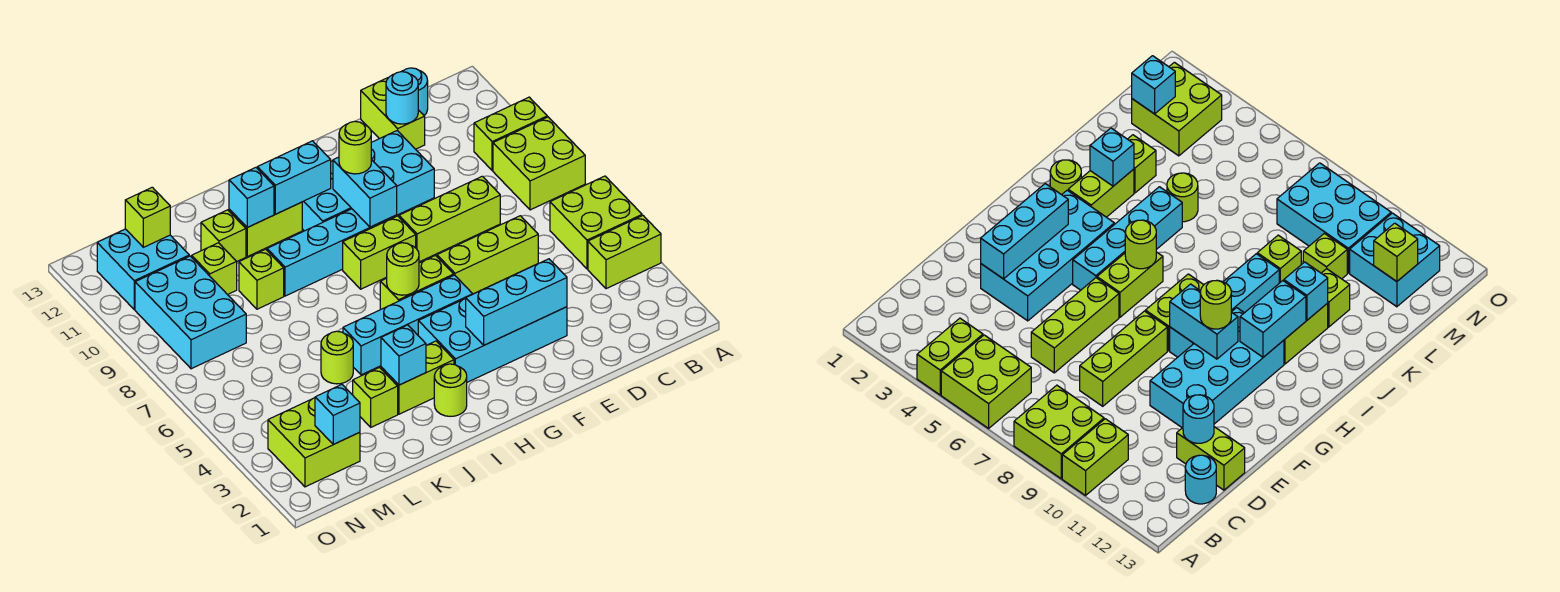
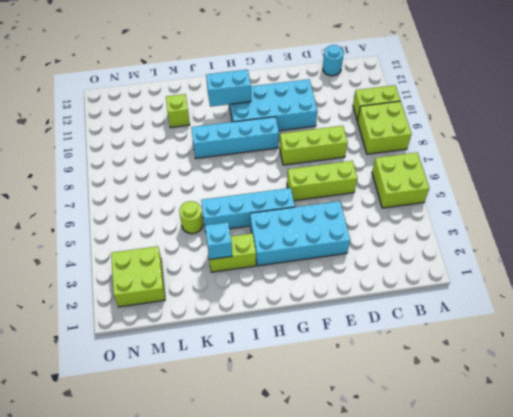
none -> lime 1x2 brick [588,216,661,289]
none -> lime 1x2 brick [361,78,425,149]
none -> lime 1x2 brick [380,256,454,310]
none -> lime 1x2 brick [343,216,416,289]

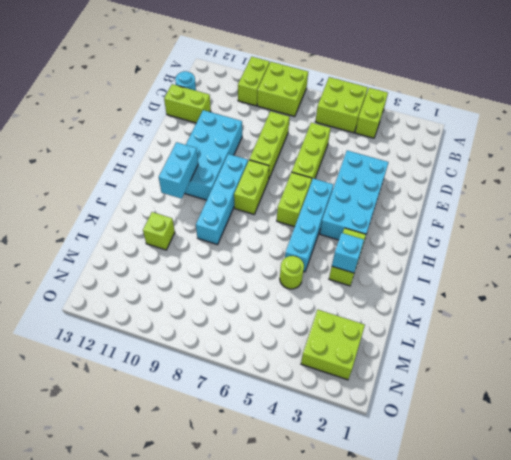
none -> lime 1x1 round brick [434,364,467,416]
none -> lime 1x2 brick [229,202,302,257]
none -> lime 1x1 brick [353,368,398,427]
none -> lime 1x1 brick [239,249,284,309]

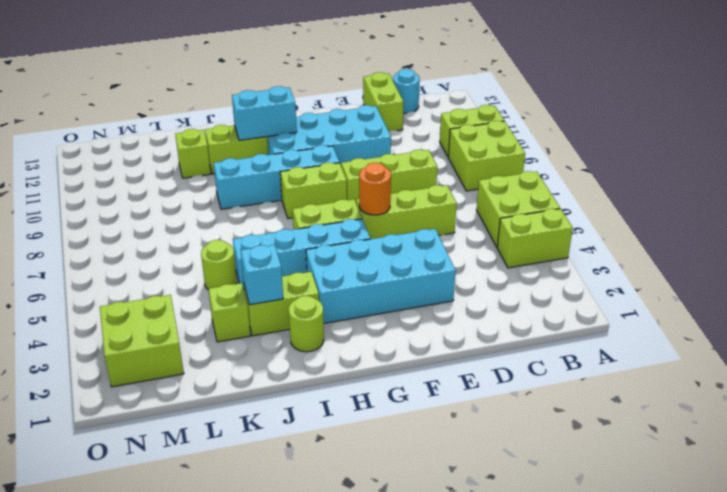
orange 1x1 round brick [359,163,391,215] -> none
none -> lime 1x1 brick [239,249,284,309]
none -> lime 1x1 brick [192,243,237,295]
none -> cyan 2x3 brick [135,256,246,369]
none -> cyan 2x2 brick [97,229,189,309]

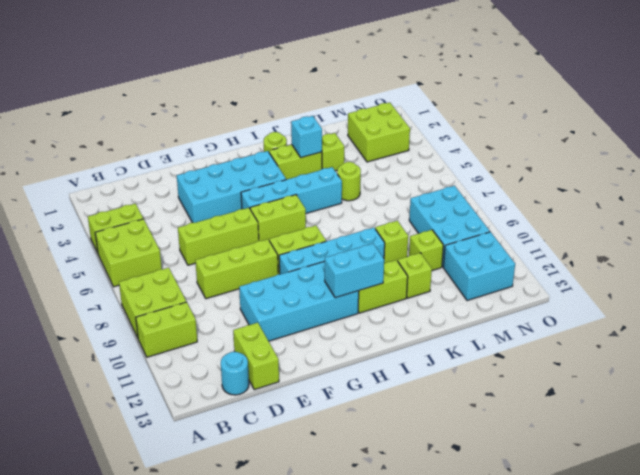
none -> cyan 1x1 round brick [386,72,418,124]
none -> cyan 1x3 brick [465,259,567,345]
none -> cyan 1x2 brick [333,157,397,227]
none -> lime 1x1 round brick [387,243,419,295]

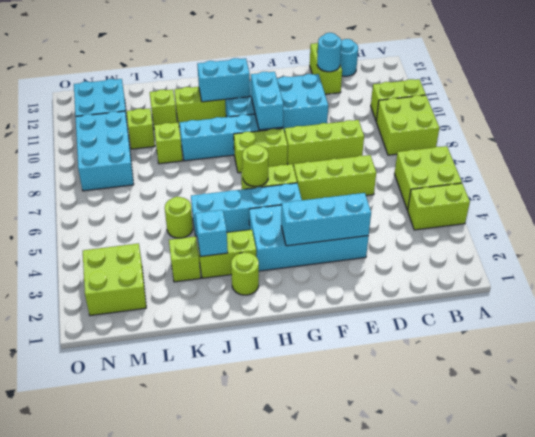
none -> cyan 1x1 brick [229,168,274,227]
none -> cyan 1x1 brick [315,385,360,444]
none -> lime 1x1 brick [125,187,170,247]
none -> lime 1x1 round brick [339,121,371,174]

